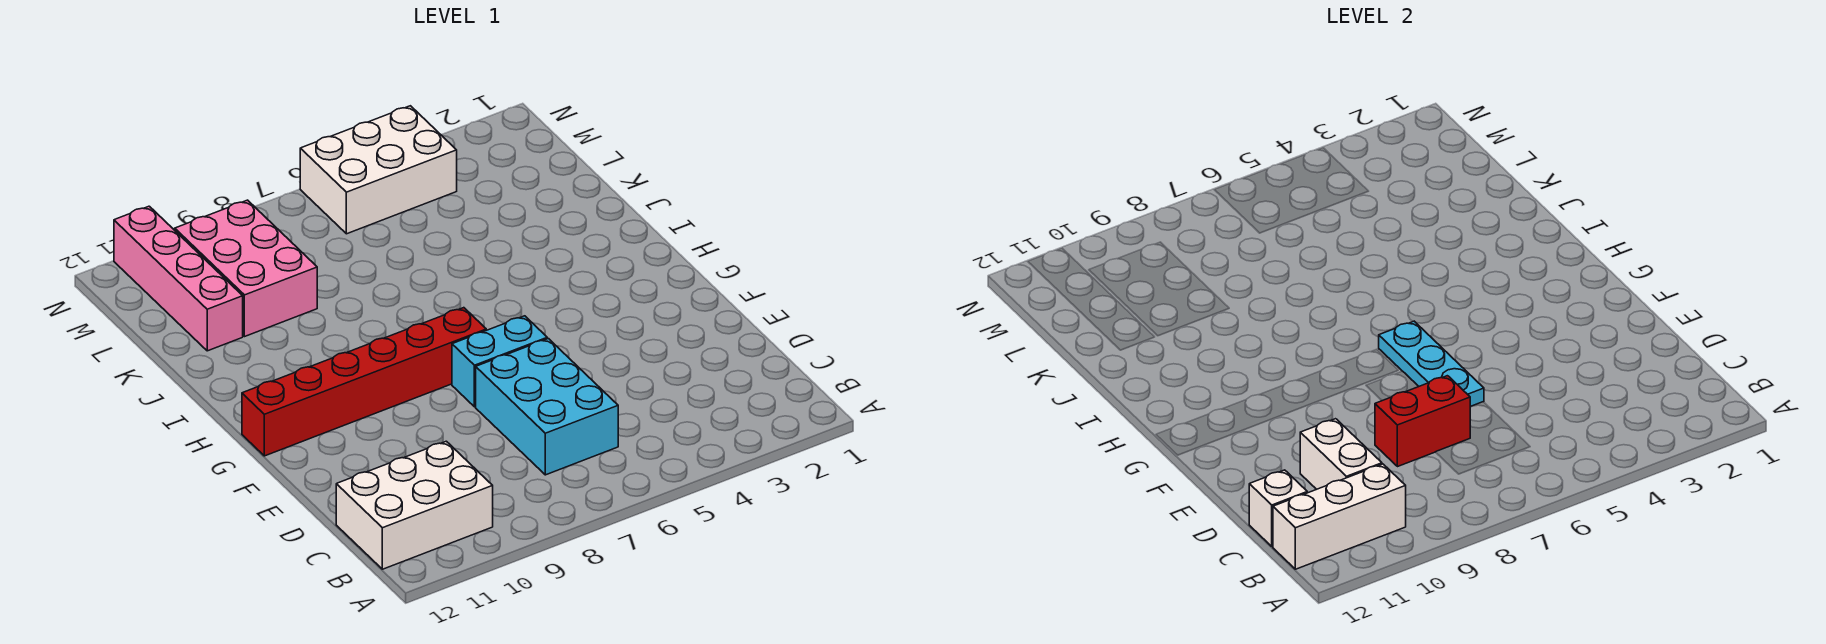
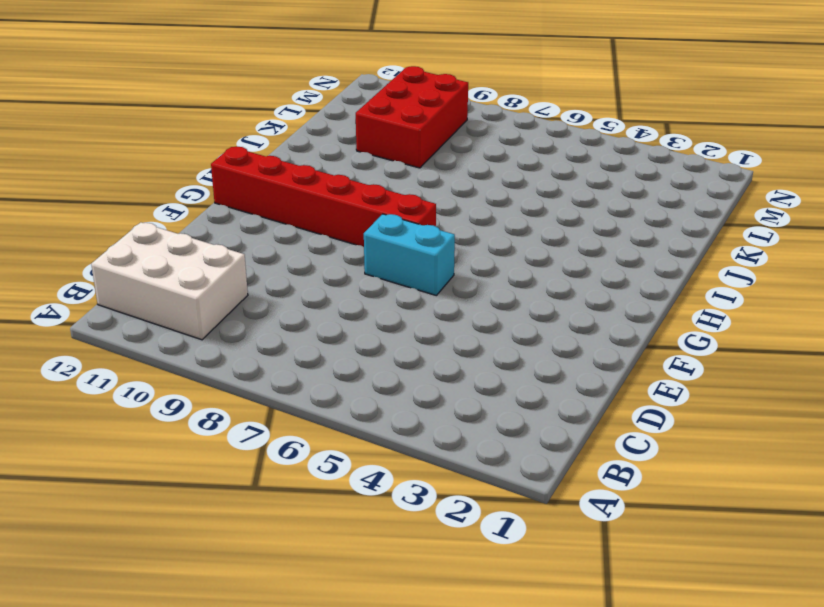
red 2x3 brick [356,66,468,168] -> pink 2x3 brick [175,200,317,337]
none -> cyan 2x3 brick [476,339,618,475]
none -> pink 1x4 brick [114,206,243,351]
none -> white 2x3 brick [300,106,457,234]

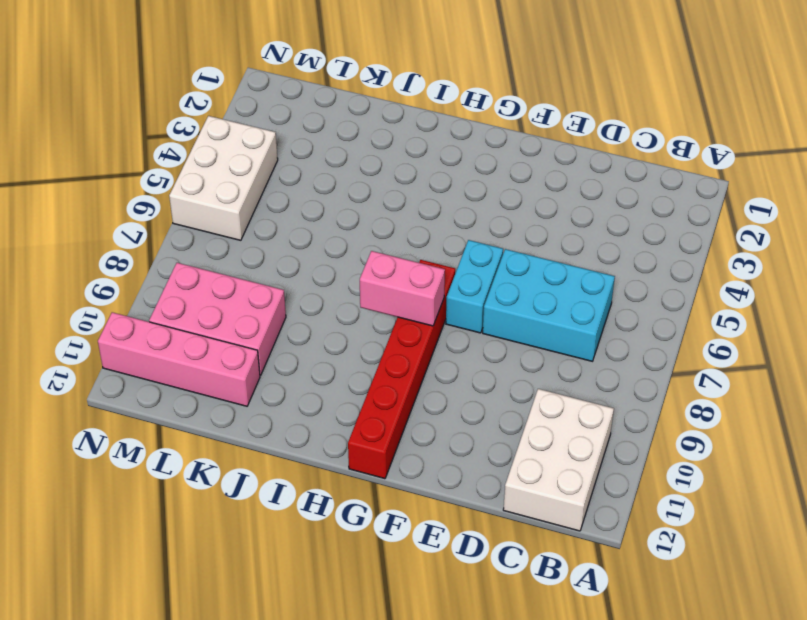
pink 1x2 brick [360,251,445,326] -> none
none -> white 1x3 brick [1273,464,1406,569]
none -> white 1x2 brick [1300,419,1382,489]
none -> white 1x1 brick [1249,470,1307,547]

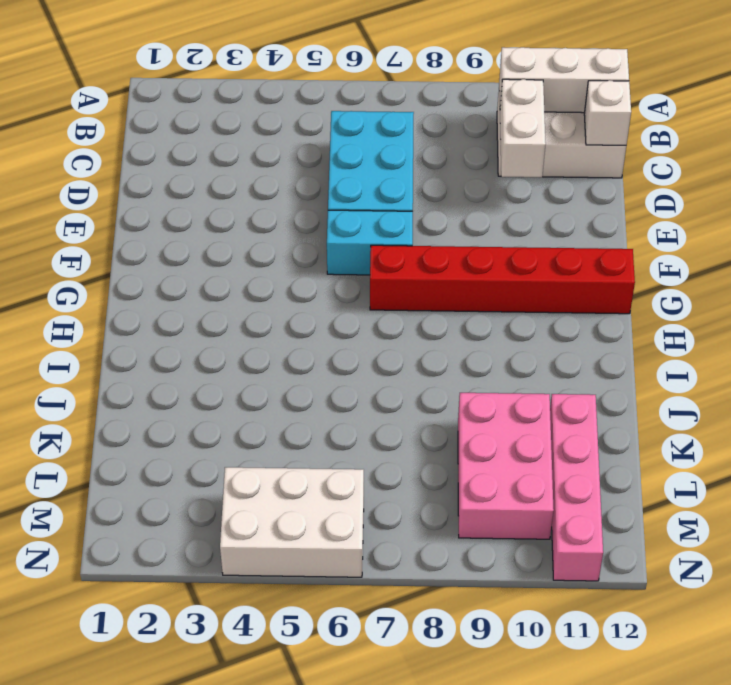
none -> red 1x2 brick [1375,376,1470,467]
none -> cyan 1x3 plate [1379,321,1484,407]

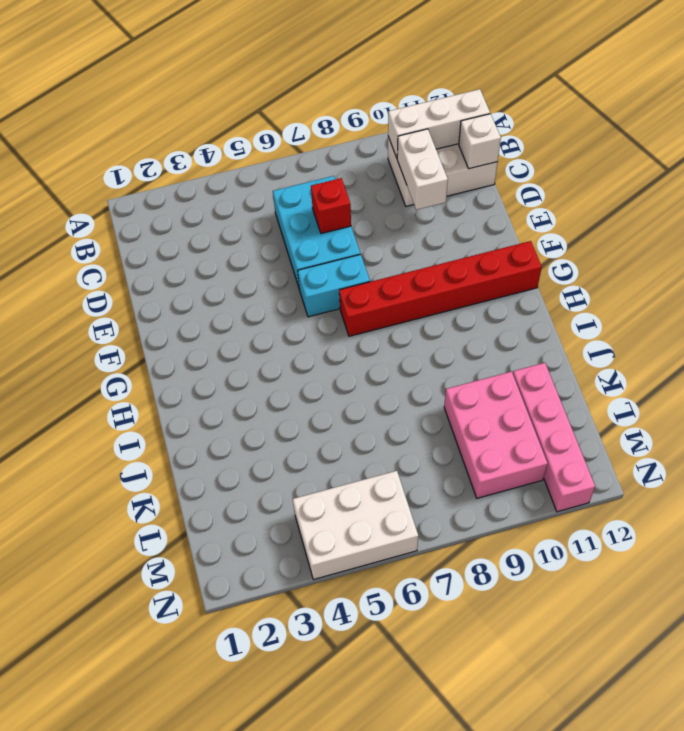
red 1x1 brick [311,178,351,233] -> red 1x2 brick [1375,376,1470,467]
none -> cyan 1x3 plate [1379,321,1484,407]

